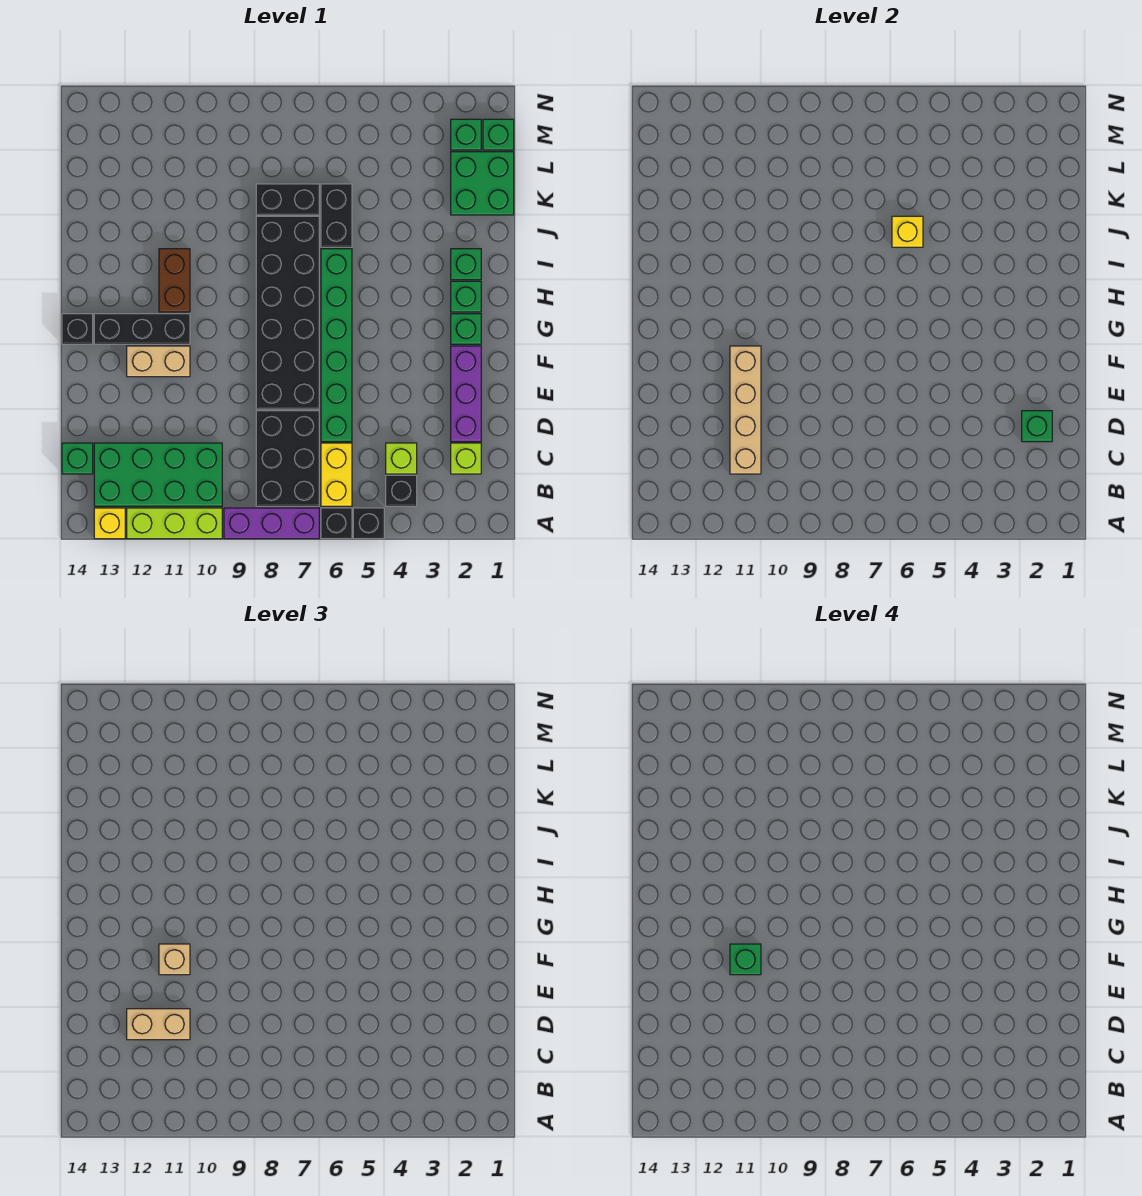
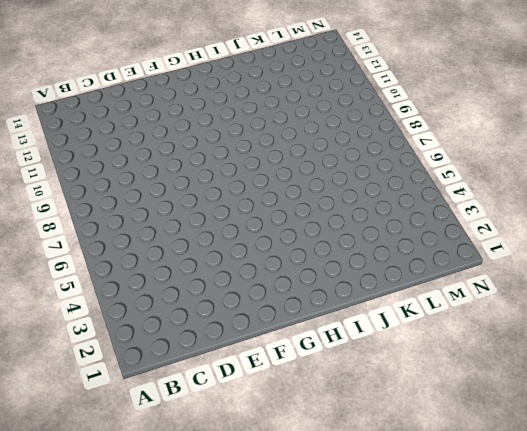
none -> black 1x1 brick [353,508,384,539]
none -> black 1x1 brick [321,508,352,539]
none -> purple 1x3 brick [224,508,319,539]
none -> lime 1x3 brick [127,508,222,539]

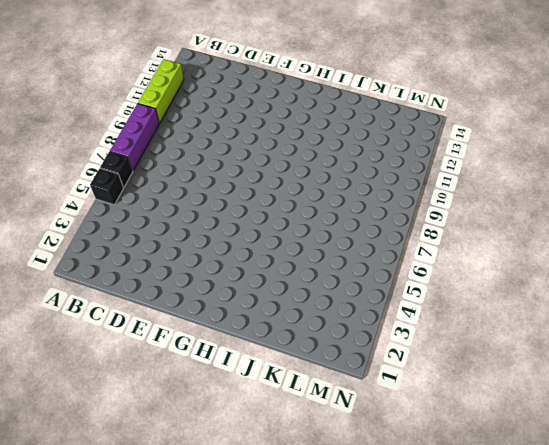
none -> yellow 1x1 brick [94,508,125,539]
none -> black 1x1 brick [386,475,417,506]
none -> yellow 1x2 brick [321,443,352,506]
none -> black 2x3 brick [256,411,319,506]

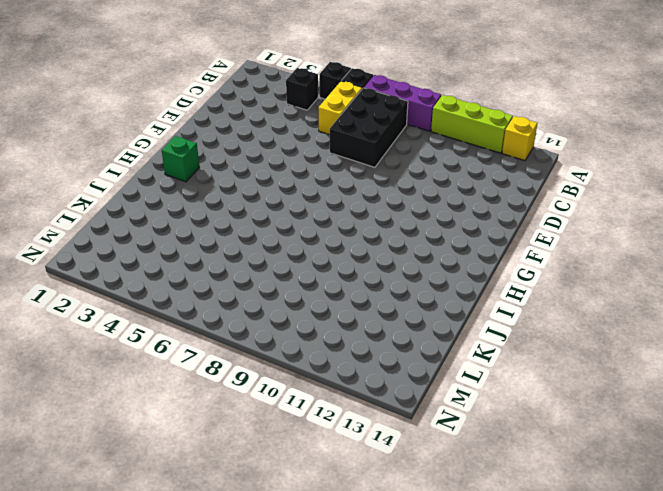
none -> green 2x4 brick [94,443,222,506]
none -> lime 1x1 brick [451,443,481,474]
none -> lime 1x1 brick [386,443,417,474]
none -> green 1x1 brick [62,443,93,474]

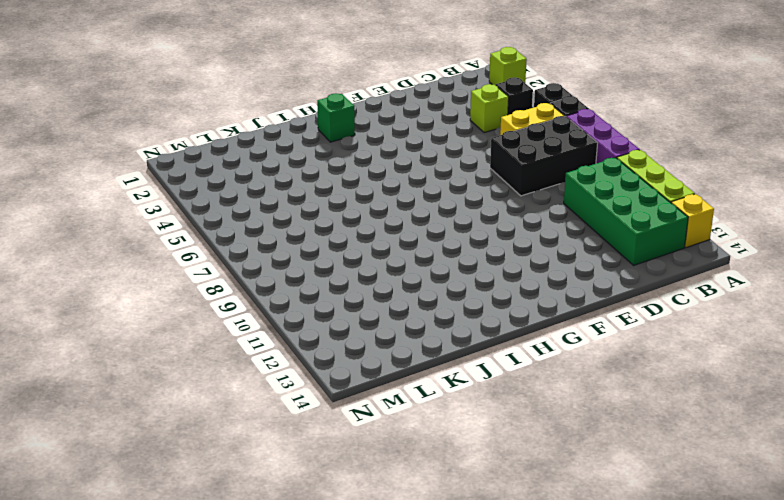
lime 1x1 brick [489,47,527,85] -> lime 1x1 brick moved to [451,443,481,474]
none -> green 1x1 brick [62,443,93,474]
none -> purple 1x3 brick [451,346,481,442]
none -> green 1x6 brick [321,249,352,442]
none -> black 2x6 brick [256,216,319,409]

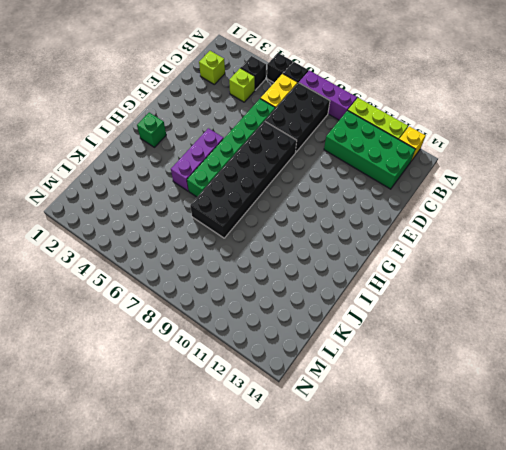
purple 1x3 brick [171,128,224,191] -> purple 1x3 brick moved to [451,346,481,442]
none -> green 1x1 brick [62,443,93,474]
none -> tan 1x2 brick [127,346,190,377]
none -> green 1x1 brick [451,314,481,344]
none -> black 1x3 brick [94,314,190,344]

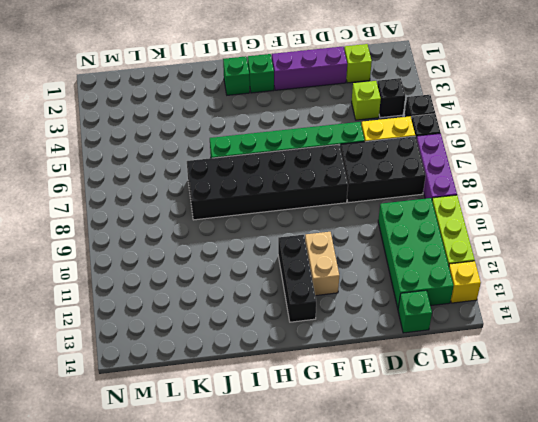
none -> black 1x1 brick [62,314,93,344]
none -> brown 1x2 brick [159,249,190,312]
none -> green 1x1 brick [451,249,481,280]
none -> black 1x2 brick [321,184,352,247]

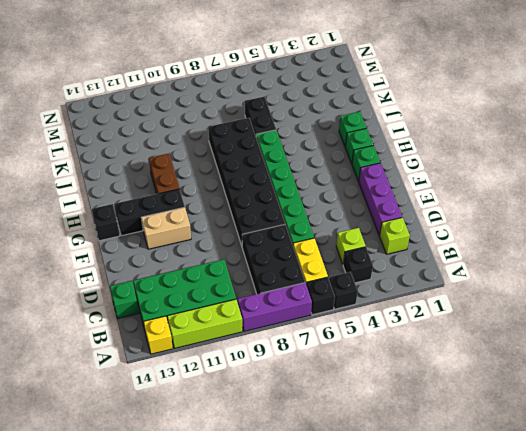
none -> green 2x2 brick [451,152,514,215]
none -> black 1x2 brick [256,184,319,215]
none -> green 1x1 brick [483,119,514,150]
none -> green 1x1 brick [451,119,481,150]

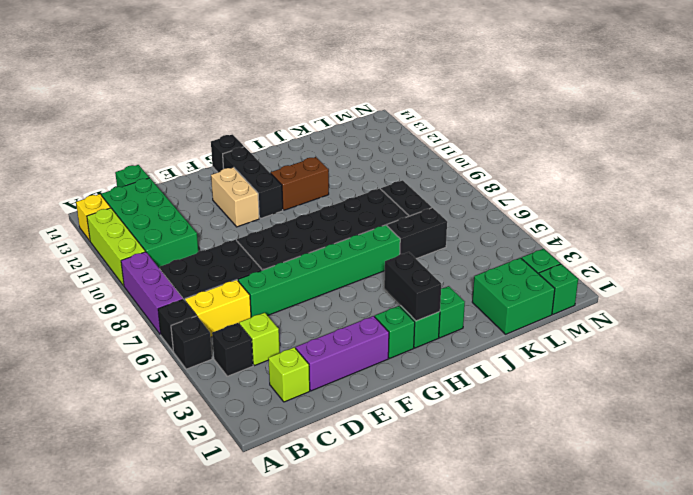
black 1x2 brick [384,252,441,321] -> none
none -> tan 1x4 brick [730,346,761,474]
none -> green 1x1 brick [1022,411,1052,442]
none -> yellow 1x1 brick [892,216,923,247]
none -> tan 1x2 brick [127,1009,190,1040]

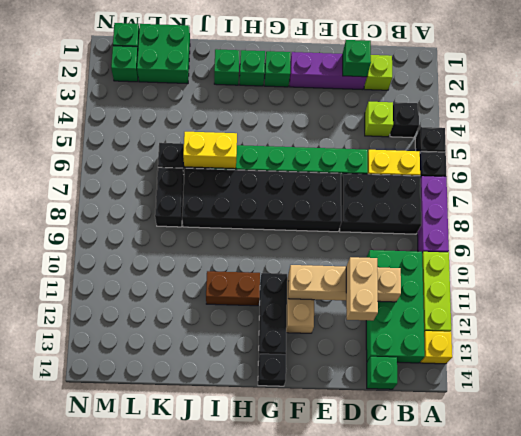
yellow 1x2 brick [183,132,237,169] -> yellow 1x1 brick [892,216,923,247]
none -> tan 1x1 brick [159,944,190,975]
none -> green 1x1 brick [730,944,761,975]

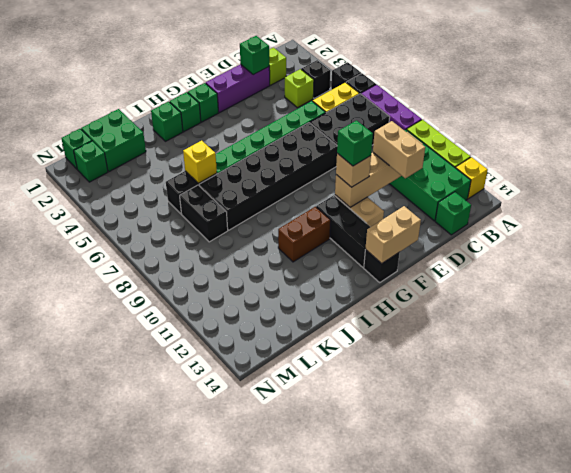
tan 1x2 brick [365,206,421,264] -> none

